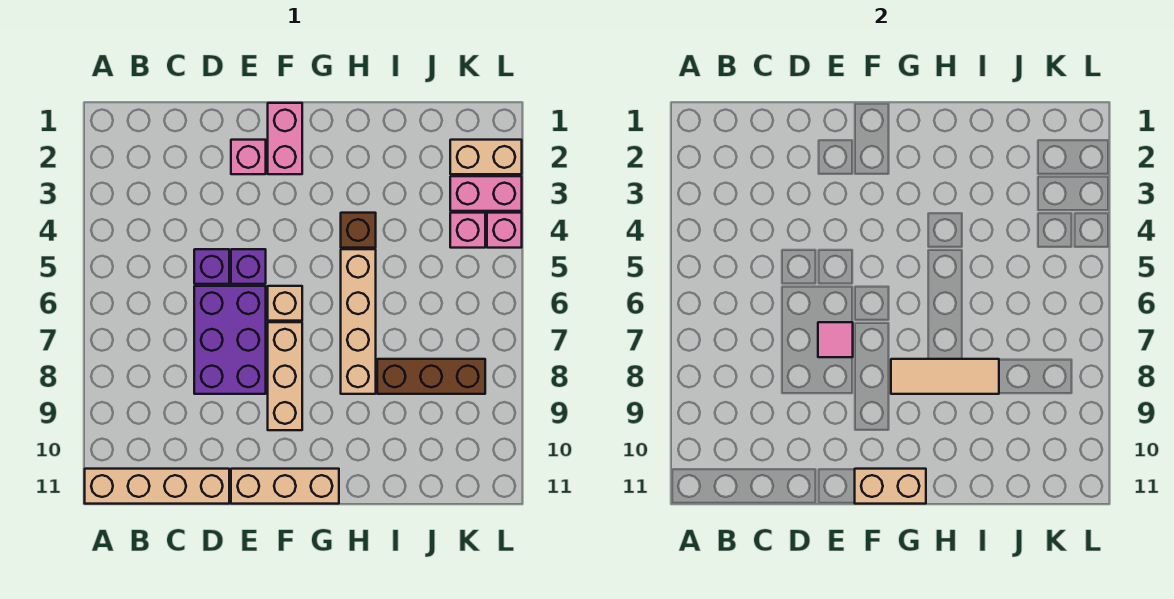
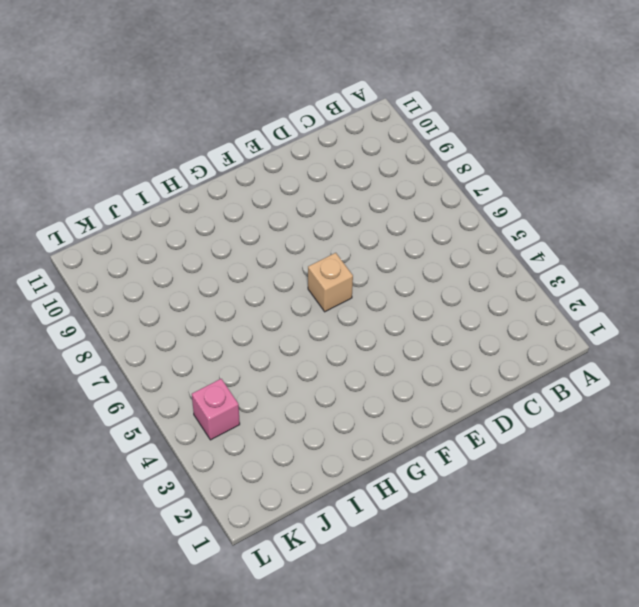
none -> tan 1x4 brick [85,469,229,504]
none -> purple 1x1 brick [194,249,229,284]
none -> purple 2x3 brick [194,286,266,394]

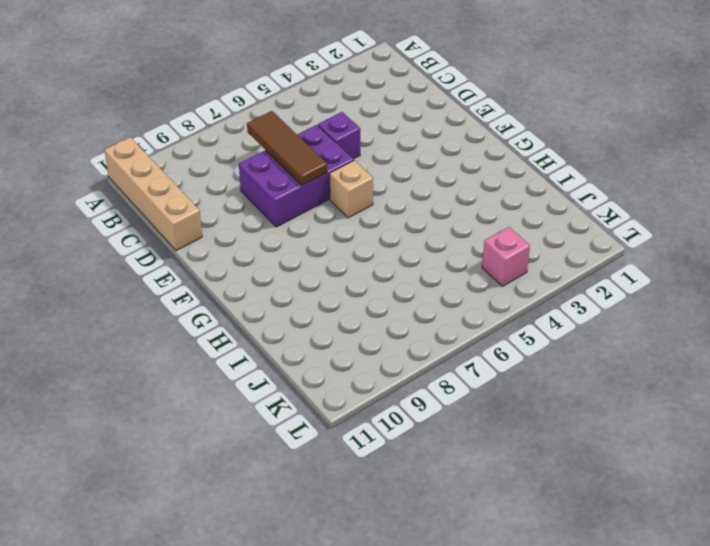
brown 1x3 tile [247,111,327,186] -> pink 1x1 tile [818,322,853,357]
none -> pink 1x1 brick [231,140,266,174]
none -> purple 1x1 brick [231,249,266,284]
none -> tan 1x3 brick [231,469,339,504]

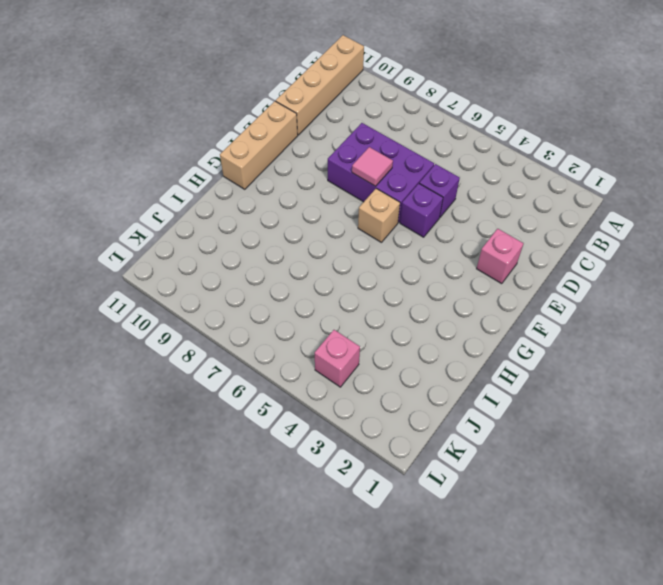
none -> pink 1x2 brick [268,103,302,174]
none -> tan 1x3 brick [268,322,302,430]
none -> brown 1x1 brick [341,213,376,248]

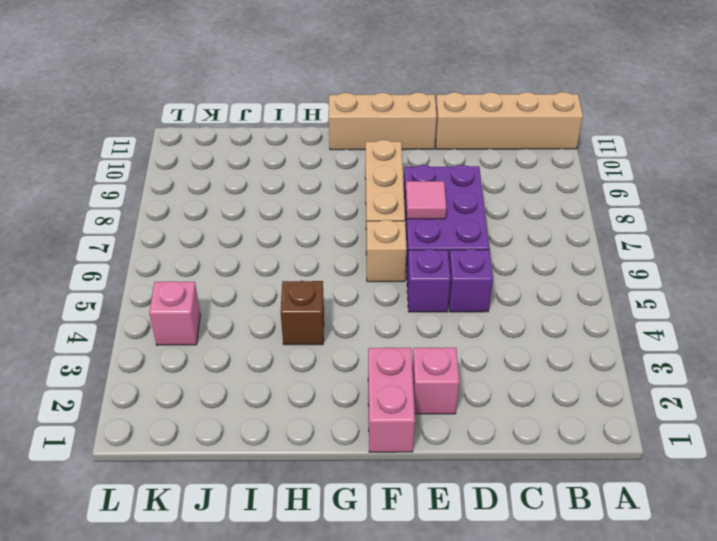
none -> tan 1x4 brick [341,249,376,394]
none -> brown 1x3 brick [377,359,485,394]
none -> tan 1x2 brick [450,140,522,174]

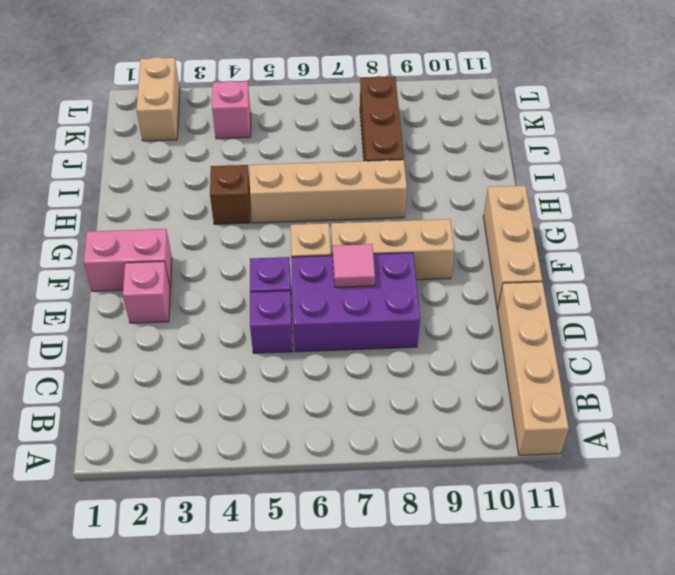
none -> pink 1x2 brick [450,176,522,211]
none -> pink 1x1 brick [487,213,522,248]
none -> tan 1x2 brick [855,469,926,504]

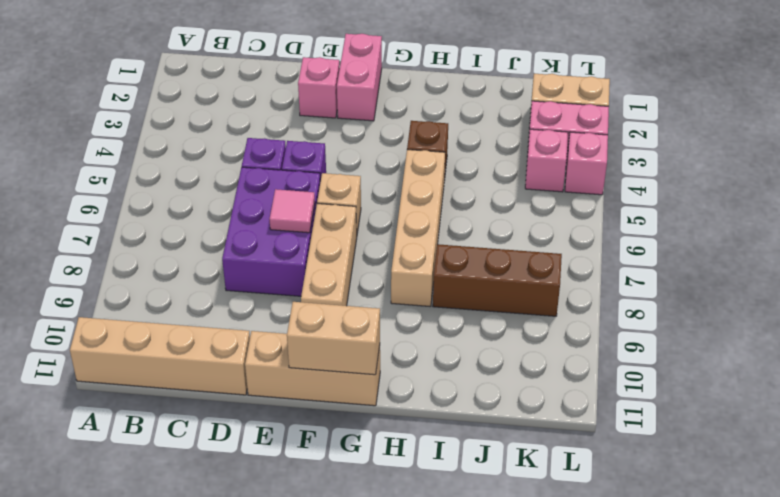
none -> tan 1x3 tile [891,359,999,394]

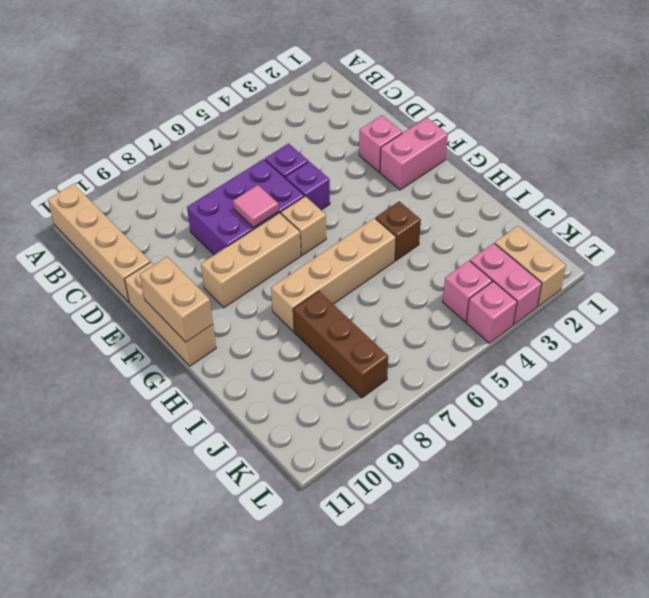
none -> tan 1x3 tile [891,359,999,394]

